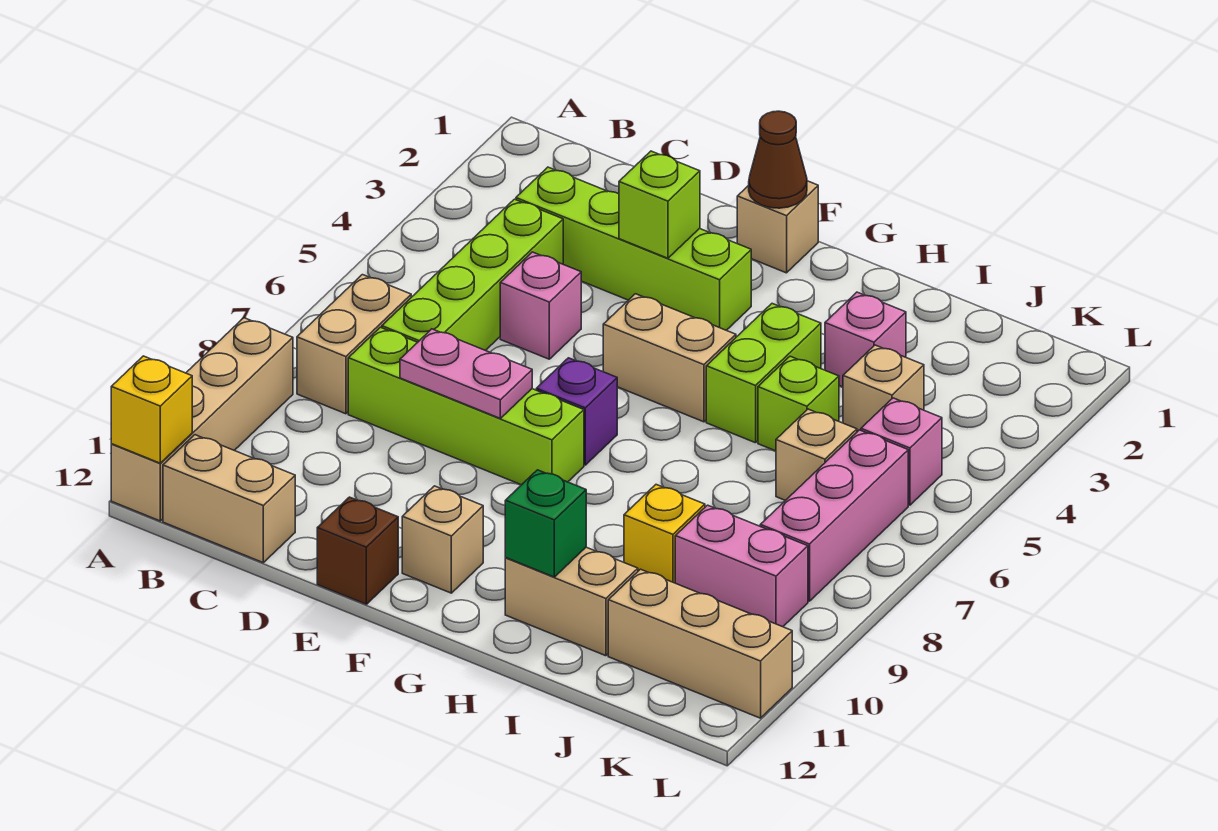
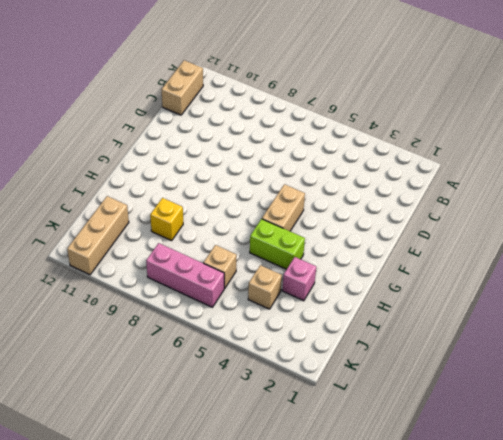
none -> tan 1x4 brick [111,318,293,521]
none -> tan 1x2 brick [297,275,411,414]
none -> lime 1x4 brick [516,167,751,330]

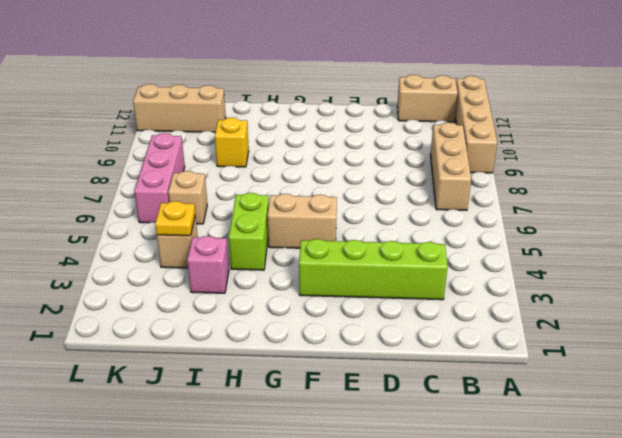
tan 1x3 brick [430,122,471,210] -> tan 1x2 brick [297,275,411,414]
yellow 1x1 plate [155,201,195,236] -> none
none -> lime 1x4 brick [382,199,563,351]
none -> lime 1x4 brick [348,327,584,485]
none -> pink 1x1 brick [500,252,581,359]

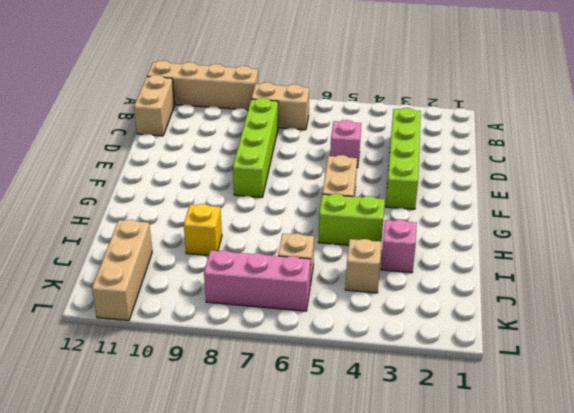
none -> lime 1x4 brick [382,199,563,351]
none -> brown 1x1 brick [317,497,398,604]
none -> tan 1x1 brick [737,181,818,273]

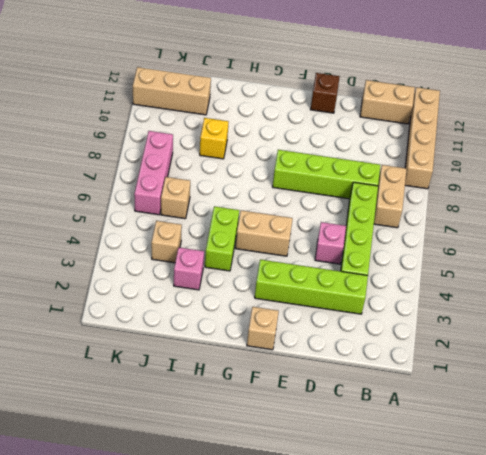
none -> purple 1x1 brick [536,358,617,465]
none -> tan 1x1 brick [402,486,483,593]
none -> tan 1x2 brick [505,547,638,656]

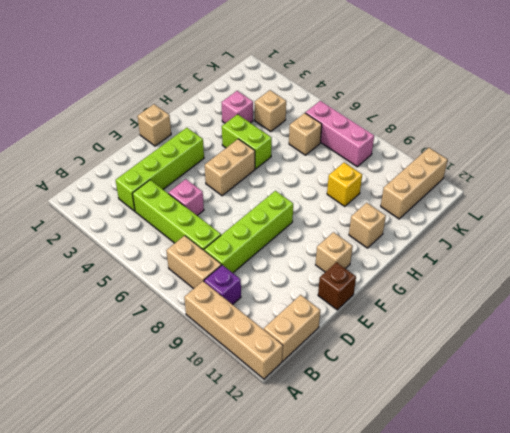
purple 1x1 brick [204,265,241,305] -> purple 1x1 brick moved to [536,358,617,465]
tan 1x1 brick [349,203,386,248] -> tan 1x2 brick [505,547,638,656]
none -> lime 1x1 brick [758,356,839,451]
none -> pink 1x2 brick [675,505,808,627]
none -> pink 1x1 brick [861,398,942,505]

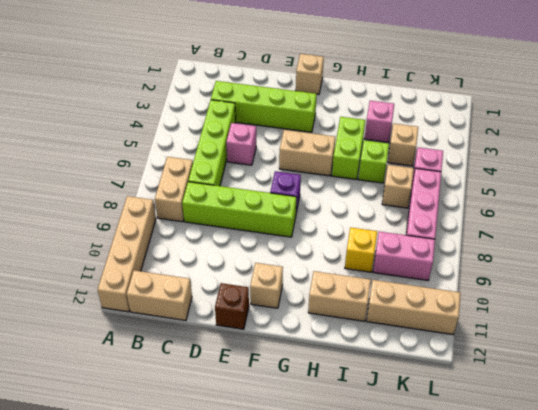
none -> yellow 1x1 brick [111,356,192,463]
none -> pink 1x2 plate [400,329,532,418]
none -> lime 1x1 brick [619,151,700,258]

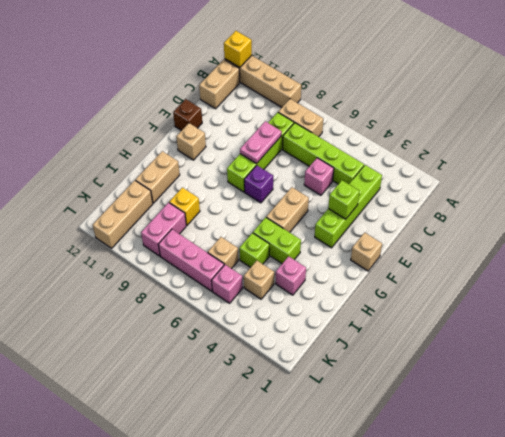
none -> brown 1x1 cone [749,111,807,208]
none -> green 1x1 brick [505,470,586,577]

